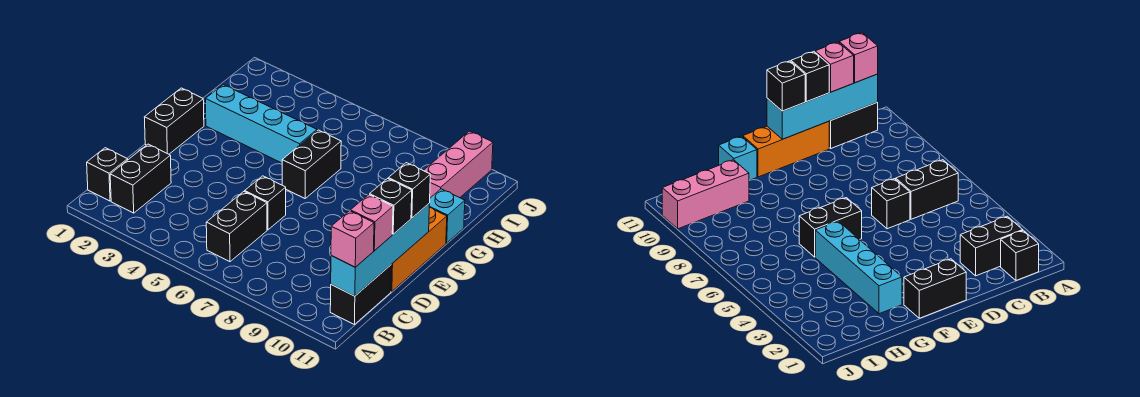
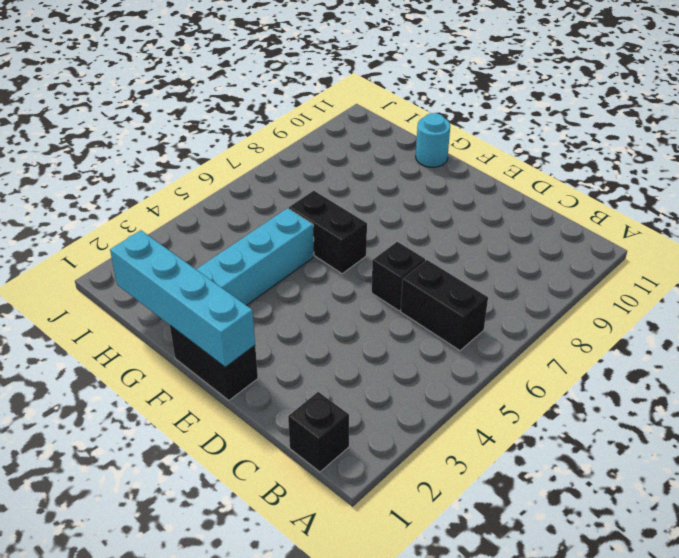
cyan 1x4 brick [110,230,255,367] -> cyan 1x4 brick moved to [331,203,430,296]
cyan 1x1 round brick [416,113,450,167] -> cyan 1x1 brick [429,189,465,243]
none -> black 1x2 brick [110,144,171,213]
none -> black 1x2 brick [330,264,392,324]
none -> orange 1x3 brick [391,207,447,291]

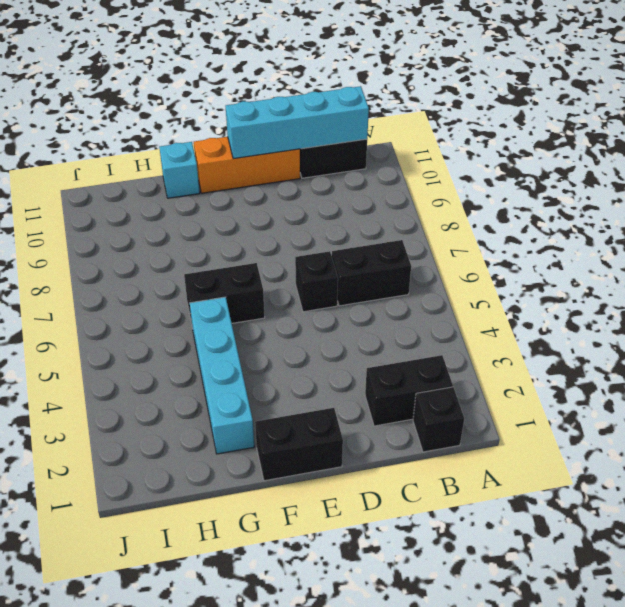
none -> pink 1x3 brick [423,131,493,198]
none -> pink 1x1 brick [331,211,374,267]
none -> pink 1x1 brick [351,195,393,251]

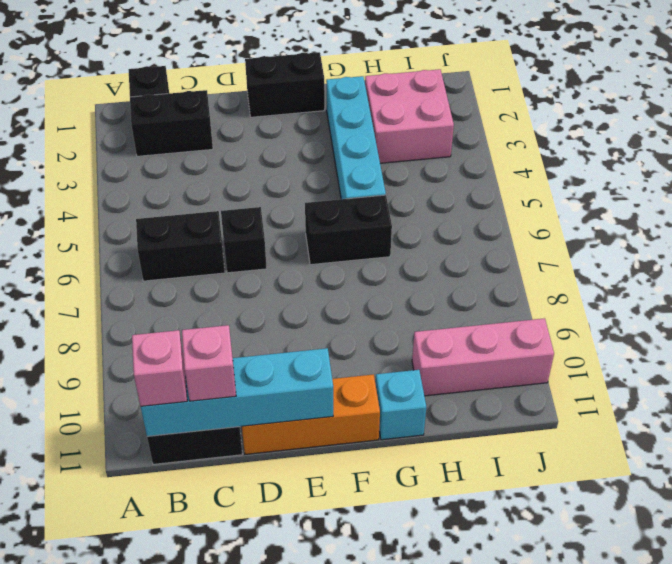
pink 2x2 brick [365,69,454,163] -> none
none -> black 1x1 brick [370,179,412,234]
none -> black 1x1 brick [388,163,430,218]

